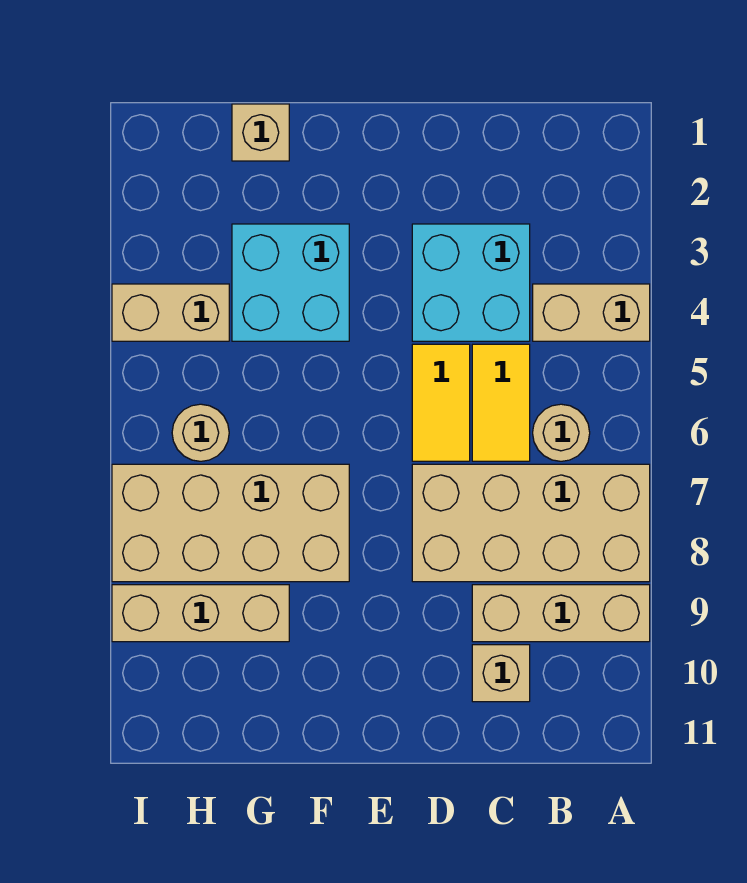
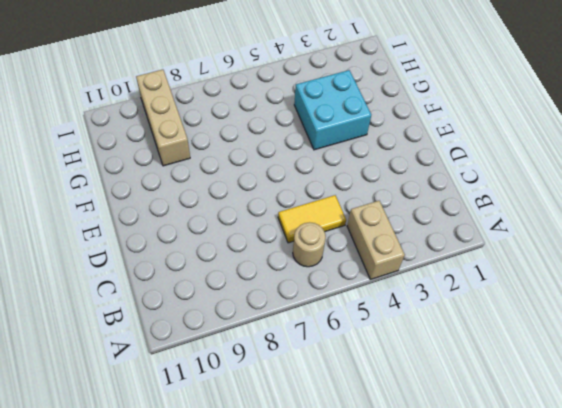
none -> tan 2x4 brick [412,464,650,582]
none -> tan 1x3 brick [472,585,650,642]
none -> cyan 2x2 brick [412,224,530,341]

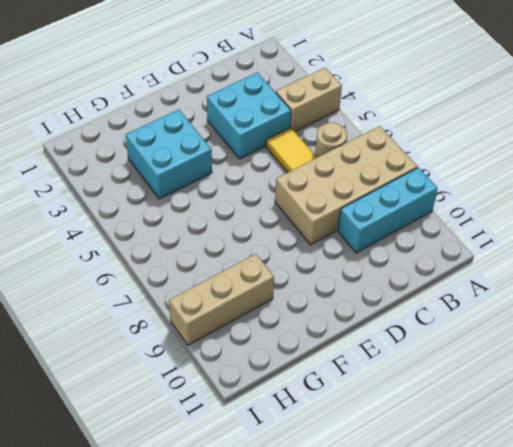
cyan 1x3 brick [338,168,438,253] -> tan 1x3 brick [472,585,650,642]
none -> tan 1x1 brick [472,645,530,702]
none -> yellow 1x2 tile [412,344,470,461]
none -> tan 2x4 brick [112,464,349,582]

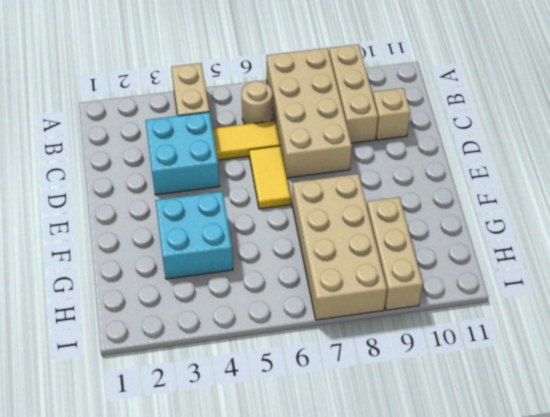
yellow 1x2 tile [249,146,291,209] -> yellow 1x2 tile turned to [412,344,470,461]
none -> tan 1x1 brick [232,104,289,161]
none -> tan 1x2 brick [112,284,229,341]
none -> tan 1x1 round brick [172,404,229,461]

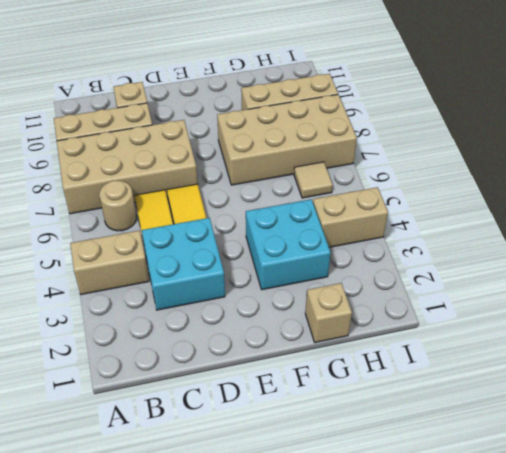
tan 1x1 tile [294,162,333,198] -> tan 1x1 round brick [172,404,229,461]

